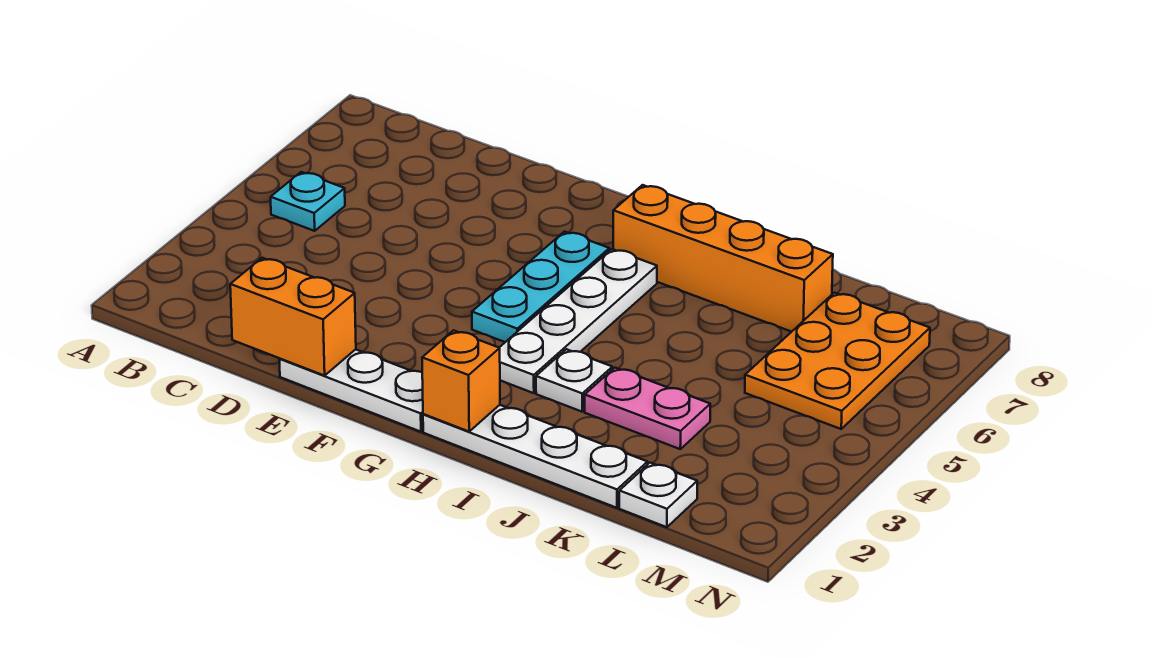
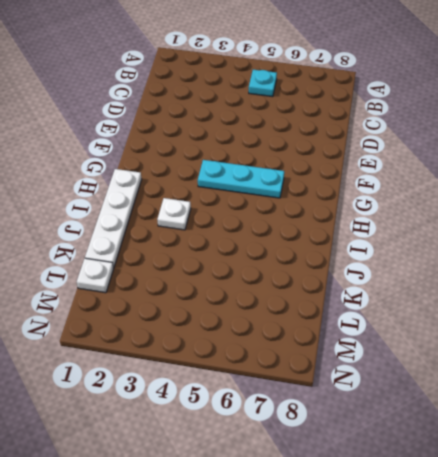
none -> white 1x3 plate [279,349,423,432]
none -> white 1x4 plate [499,249,657,393]
none -> orange 1x4 brick [613,185,833,332]

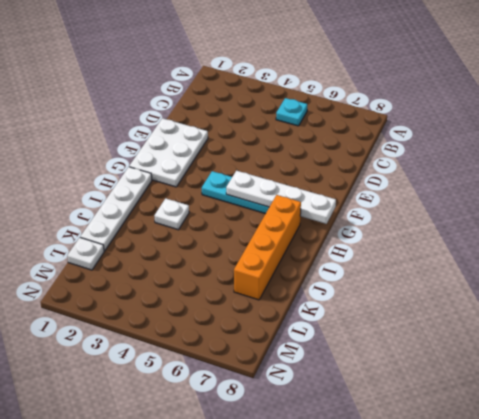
white 2x3 plate [129,118,208,187] -> white 1x3 plate [279,349,423,432]
white 1x4 plate [226,170,336,224] -> white 1x4 plate moved to [499,249,657,393]
none -> pink 1x2 plate [585,368,710,449]
none -> orange 2x3 plate [745,293,930,429]
none -> orange 1x2 brick [230,258,356,376]

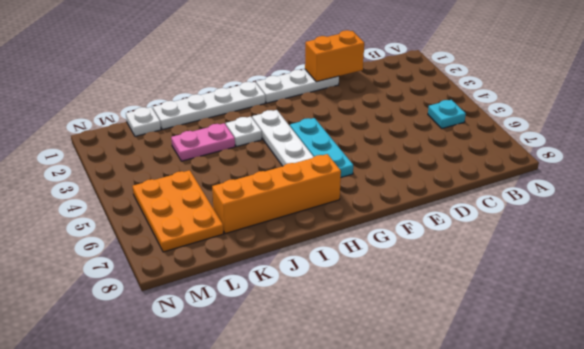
none -> orange 1x1 brick [422,330,500,431]

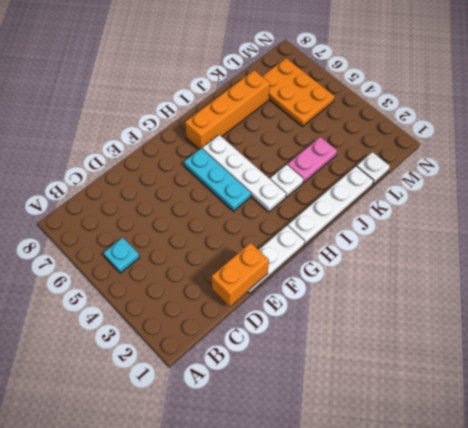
none -> orange 1x1 brick [422,330,500,431]

